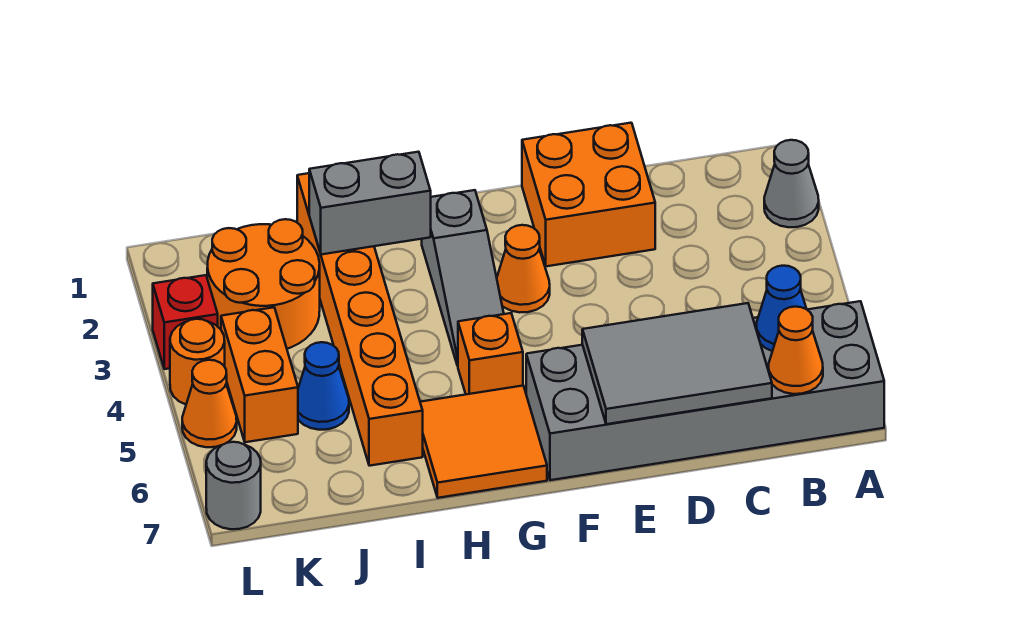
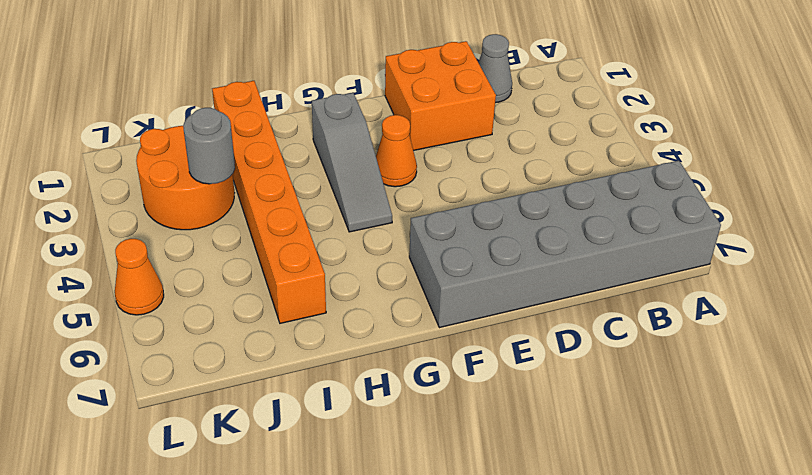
grey 1x1 cone [478,34,512,103] -> grey 1x1 cone moved to [764,140,819,227]
grey 1x1 round brick [183,108,235,184] -> grey 1x1 round brick moved to [206,442,261,529]
none -> orange 1x1 brick [458,313,523,394]
none -> orange 2x2 tile [420,386,547,498]
none -> blue 1x1 cone [298,342,349,430]

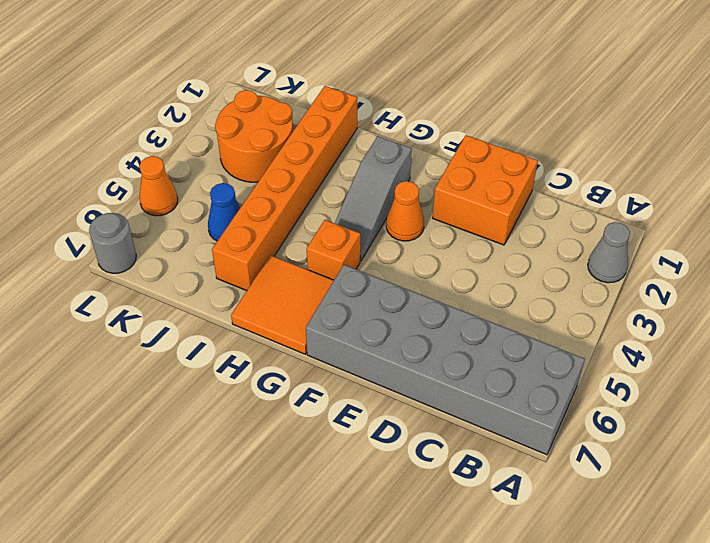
none -> orange 1x2 brick [221,307,298,442]
none -> red 1x1 brick [153,275,218,369]
none -> orange 1x1 round brick [170,319,225,404]

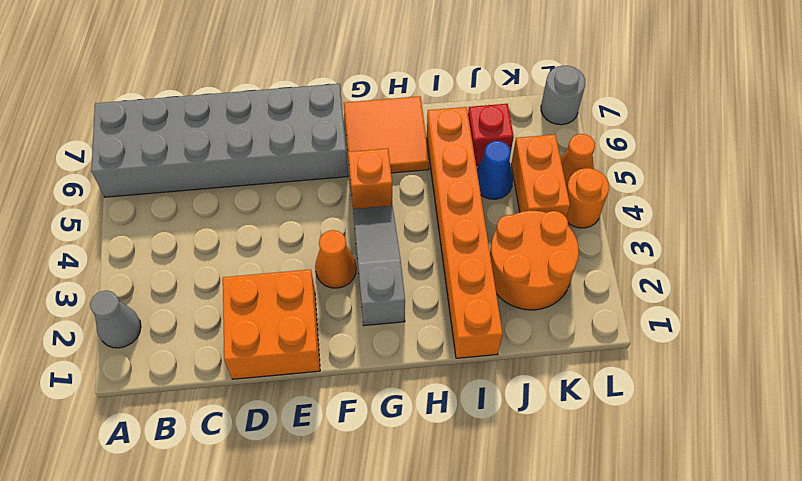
red 1x1 brick [468,104,514,166] -> red 1x1 brick moved to [153,275,218,369]
none -> blue 1x1 cone [756,266,806,351]
none -> orange 1x1 cone [768,307,823,394]
none -> grey 2x3 tile [582,303,772,424]

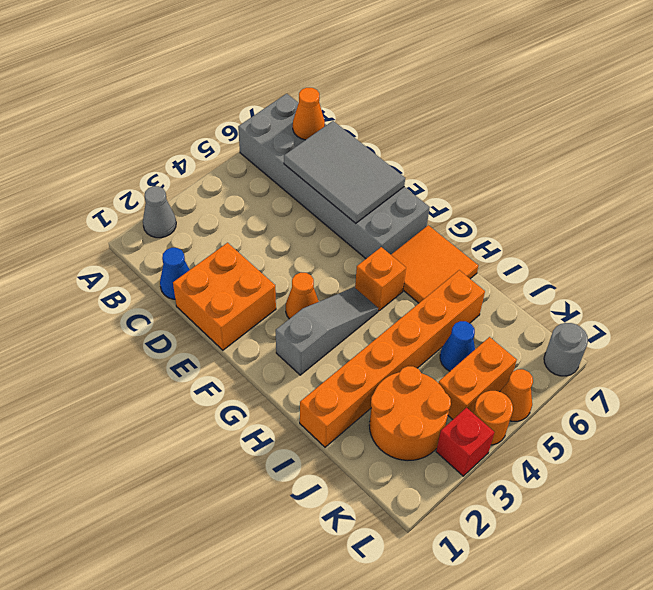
blue 1x1 cone [160,248,190,299] -> blue 1x1 cone moved to [756,266,806,351]
none -> grey 1x2 brick [309,152,431,255]

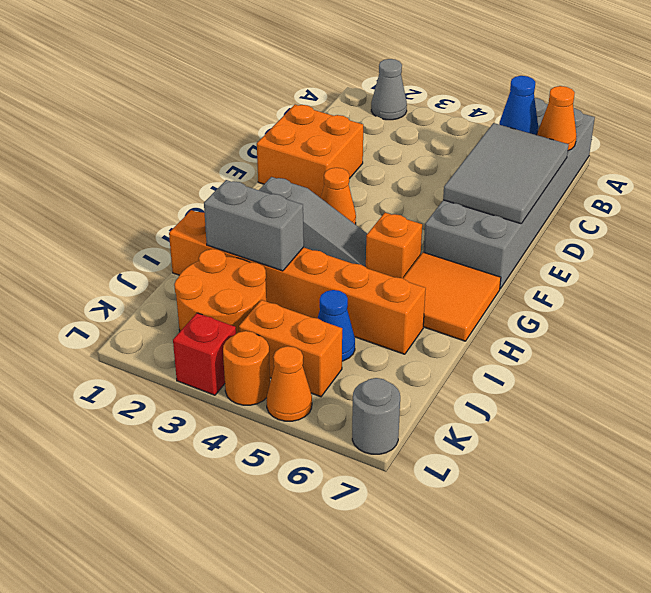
grey 1x2 brick [204,180,304,271] -> grey 1x2 brick turned to [309,152,431,255]

